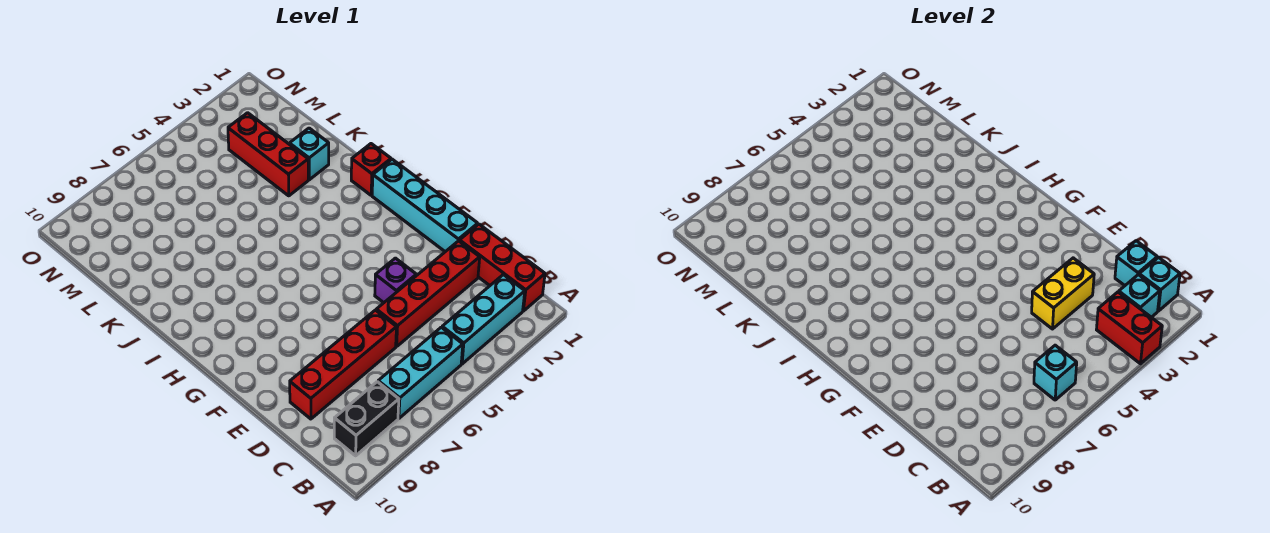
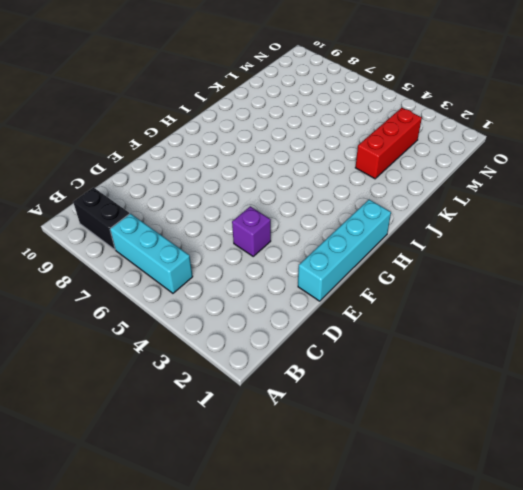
none -> red 1x3 brick [460,224,545,311]
none -> cyan 1x3 brick [442,275,525,364]
none -> red 1x4 brick [376,241,480,347]

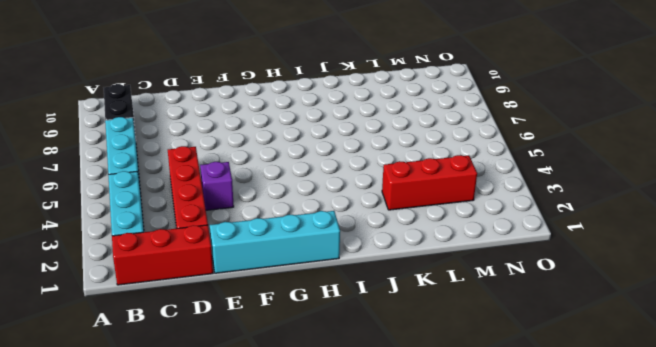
none -> red 1x4 brick [290,310,397,419]
none -> red 1x1 brick [351,144,391,195]
none -> cyan 1x1 brick [289,128,329,180]

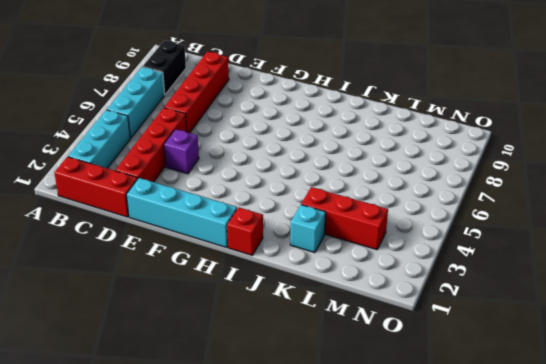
none -> red 1x2 brick [1096,292,1162,364]
none -> cyan 1x1 brick [1139,258,1180,311]
none -> cyan 1x1 brick [1119,275,1160,317]

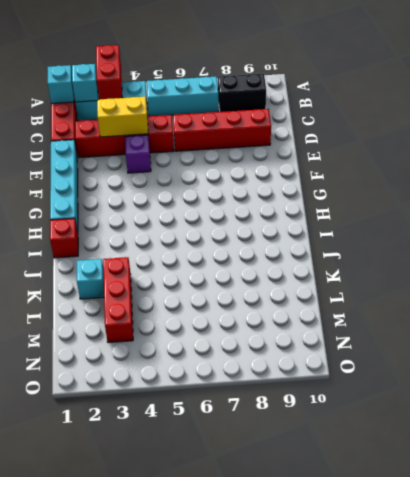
none -> cyan 1x1 brick [1034,345,1077,400]
none -> cyan 1x1 brick [1115,241,1157,286]

